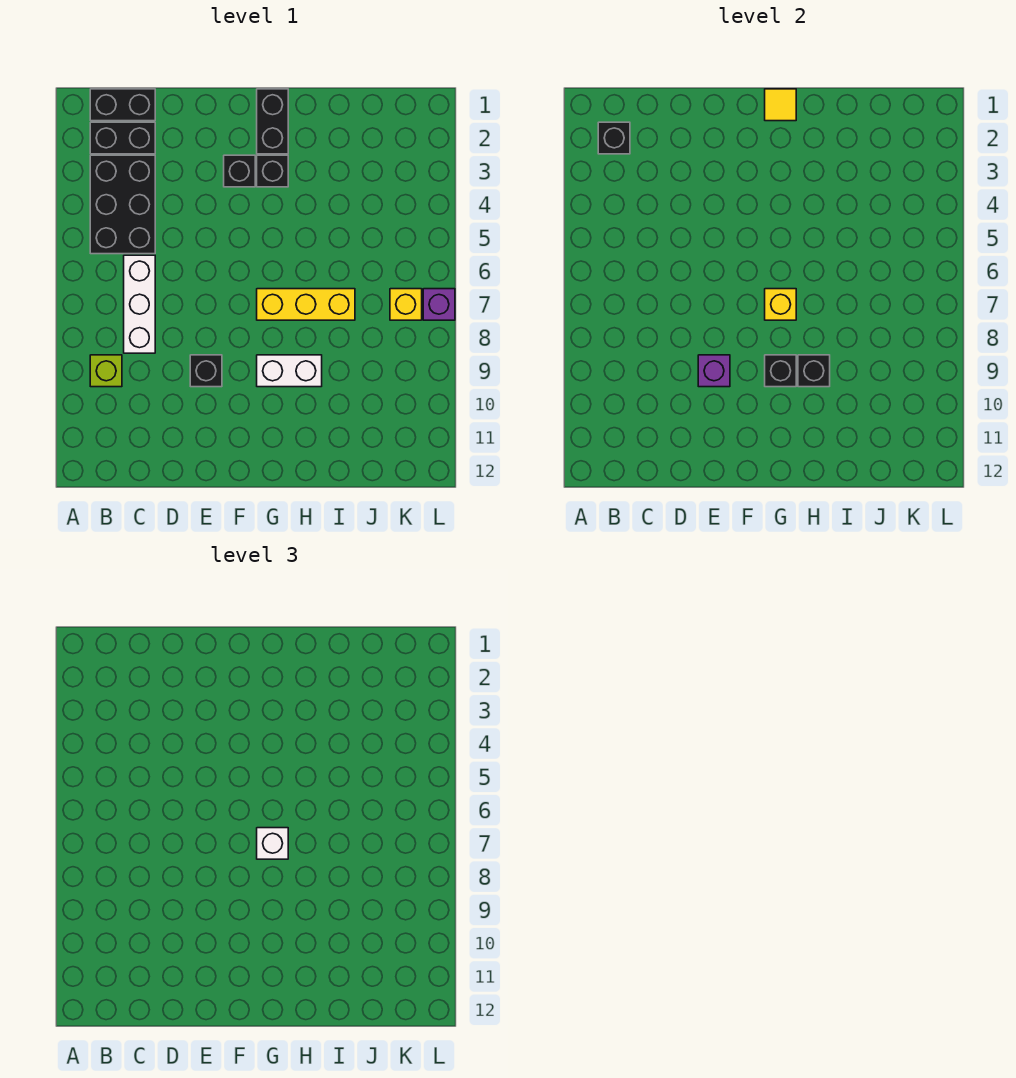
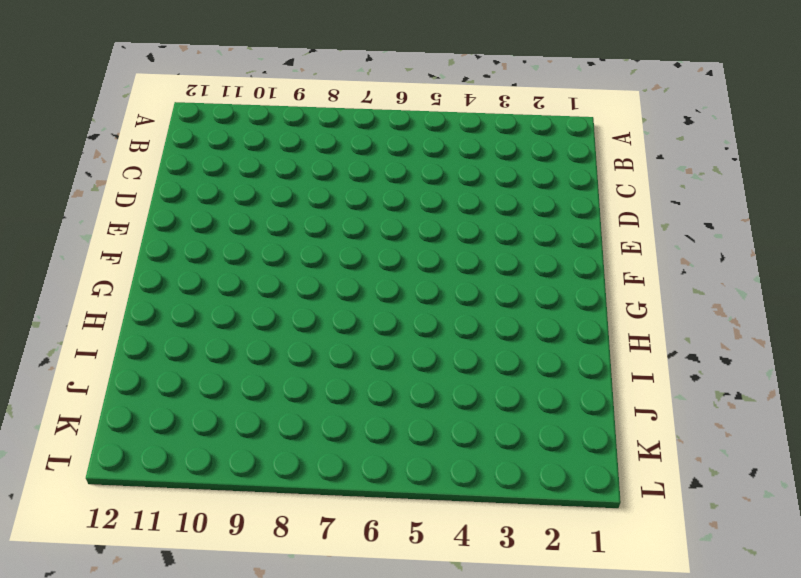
none -> black 1x2 brick [90,89,155,121]
none -> black 1x2 brick [90,122,155,154]
none -> black 2x3 brick [90,155,155,254]

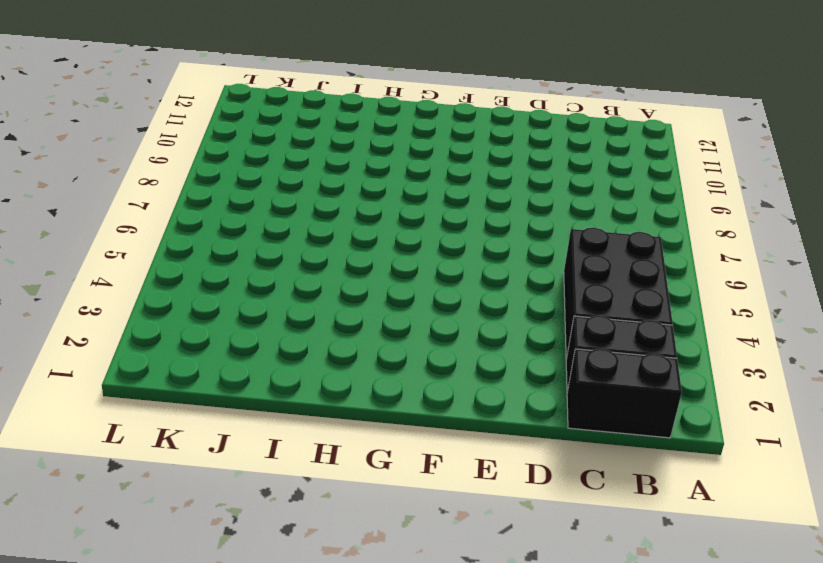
none -> lime 1x1 brick [90,355,122,387]
none -> white 1x3 brick [124,255,155,353]
none -> black 1x1 brick [190,355,222,387]

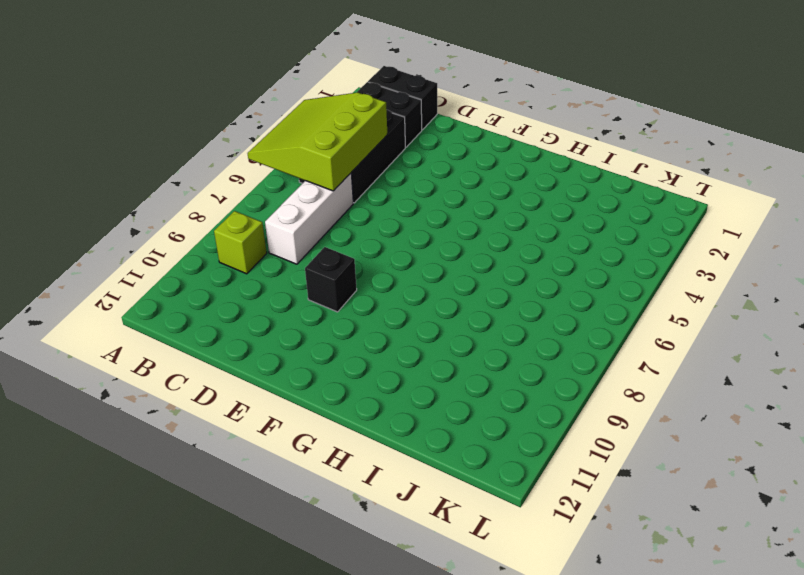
lime 3x3 slope [248,93,387,191] -> none
none -> black 1x1 brick [224,155,255,187]
none -> black 1x2 brick [257,89,288,154]
none -> black 1x1 brick [257,155,288,187]

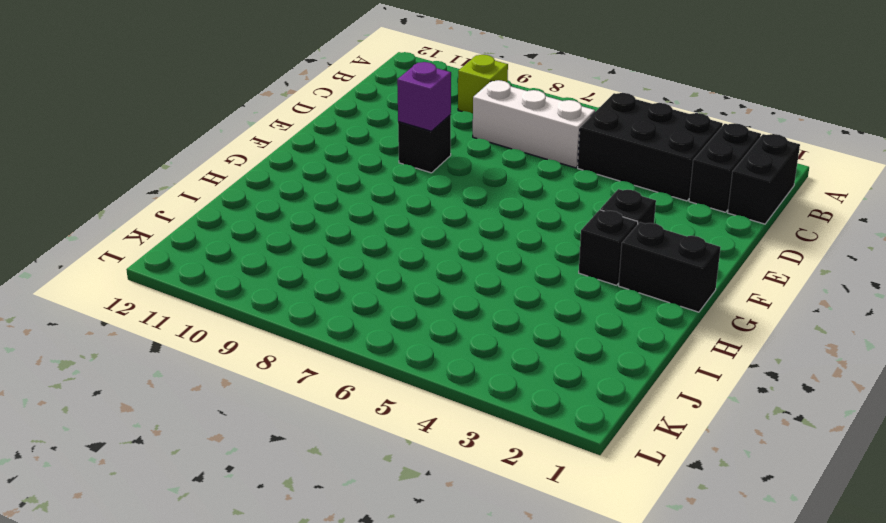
none -> yellow 1x3 brick [257,289,355,320]
none -> white 1x2 brick [257,355,322,387]
none -> yellow 1x1 brick [390,289,422,320]

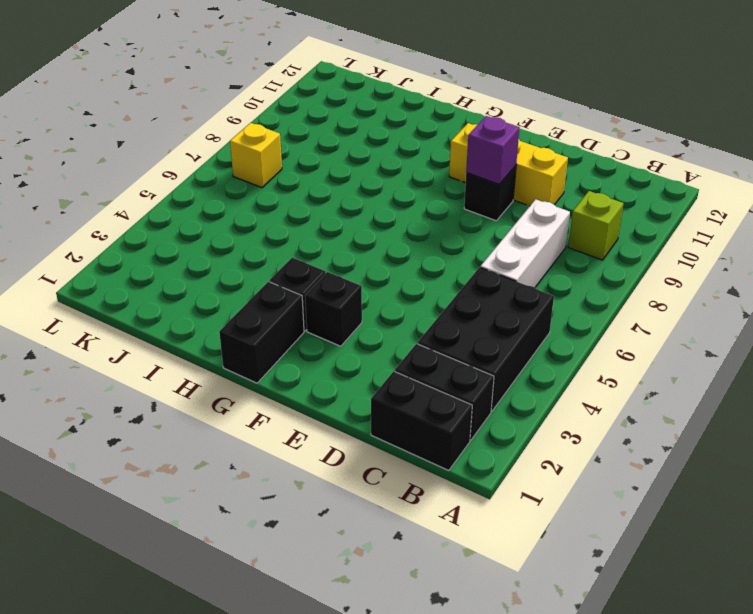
yellow 1x3 brick [449,123,568,206] -> yellow 1x3 brick moved to [257,289,355,320]
none -> white 1x2 brick [257,355,322,387]
none -> purple 1x1 brick [423,289,455,320]
none -> black 1x1 brick [598,122,630,154]

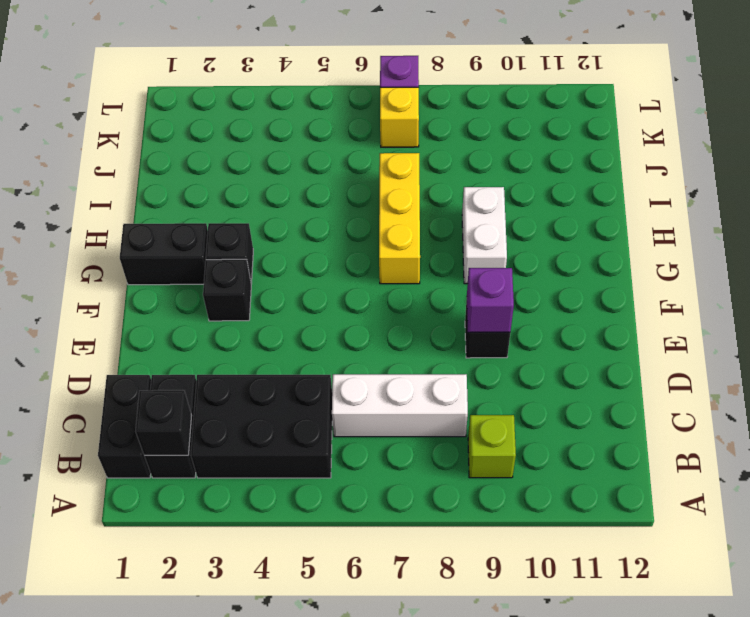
none -> yellow 1x1 tile [765,89,796,121]
none -> yellow 1x1 brick [765,289,796,320]
none -> black 1x1 brick [765,355,796,387]

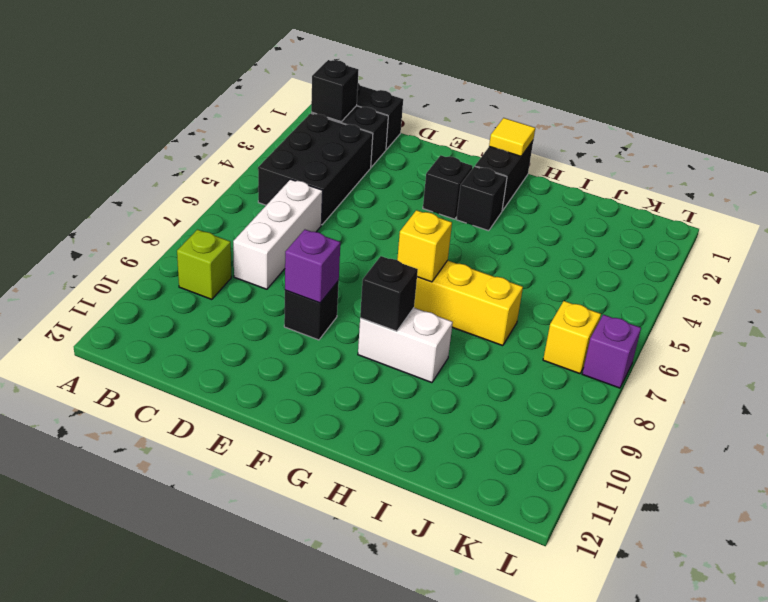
none -> black 1x1 brick [798,355,830,387]
none -> white 1x1 brick [257,828,288,859]

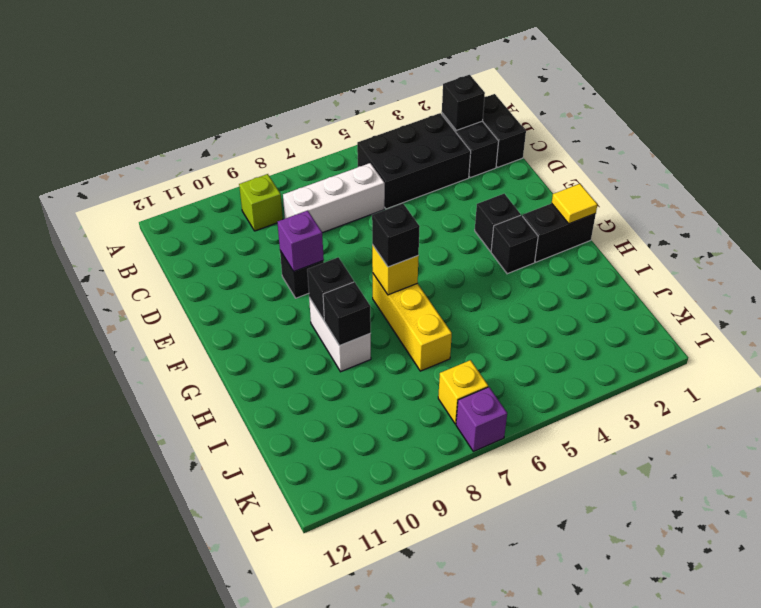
black 1x1 brick [372,204,420,267] -> white 1x1 brick [257,828,288,859]

